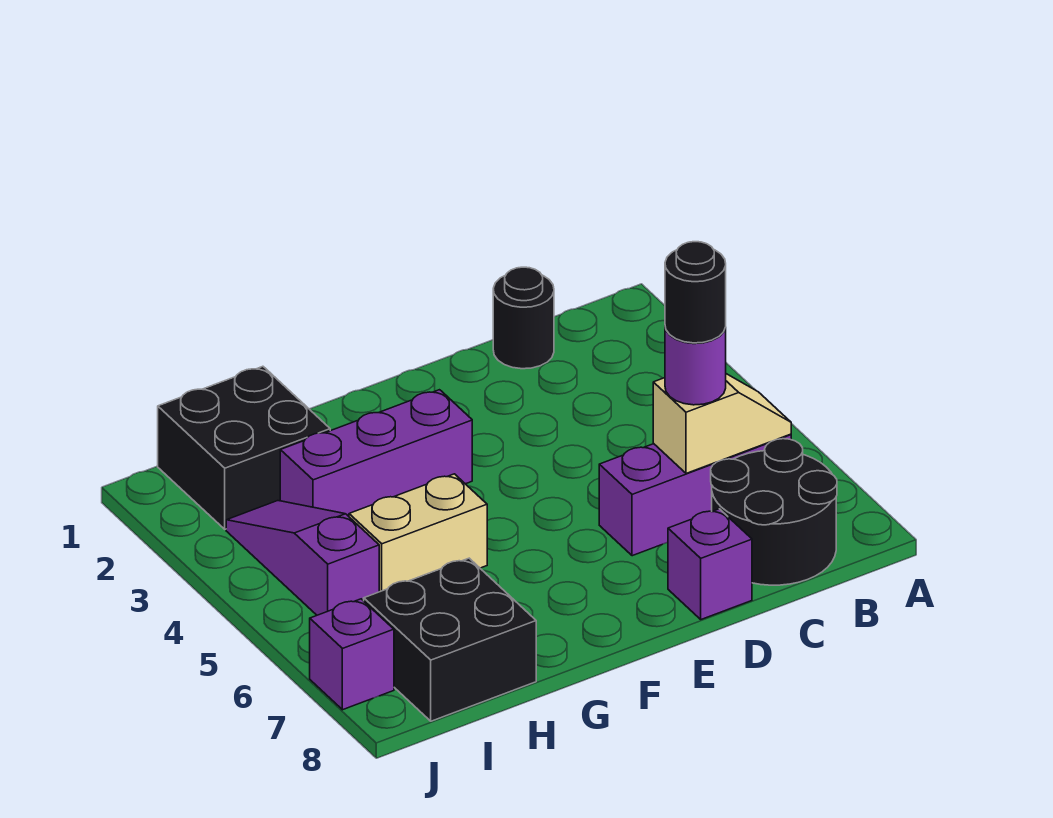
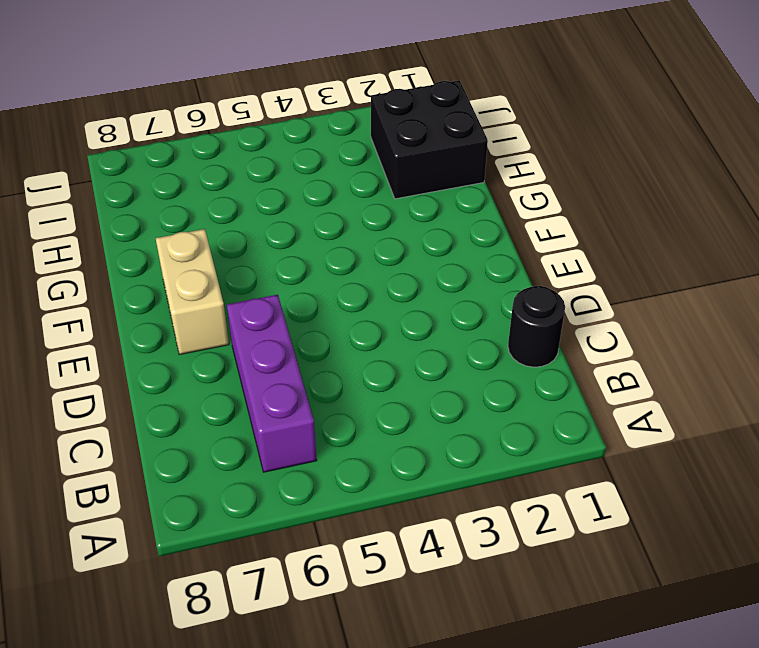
tan 1x2 brick [156,229,229,355] -> tan 1x2 brick moved to [349,474,487,592]
none -> black 2x2 round brick [711,439,837,585]
none -> purple 1x1 brick [668,509,752,619]
none -> purple 1x3 brick [280,390,472,516]

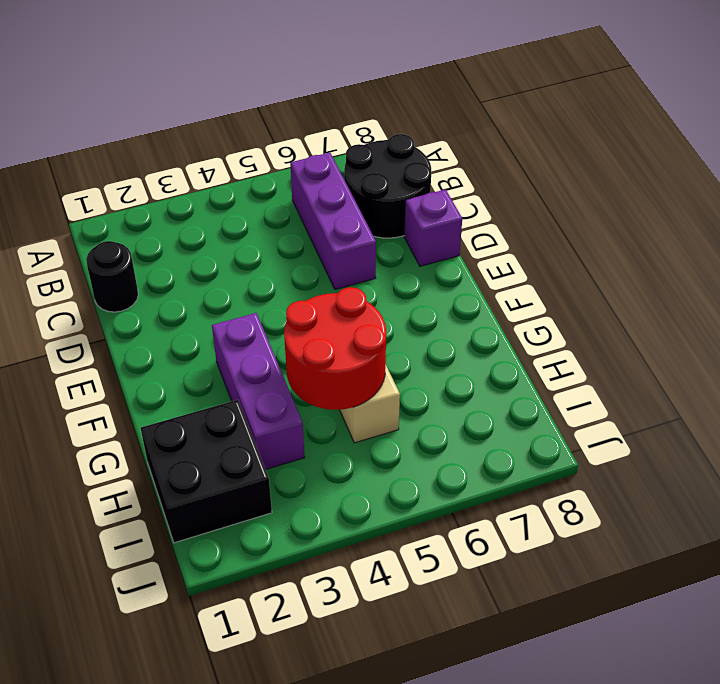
red 2x2 round brick [284,287,386,410] -> none
none -> black 2x2 brick [364,558,536,721]
none -> purple 1x3 slope [226,501,379,615]
none -> purple 1x1 brick [310,599,394,710]

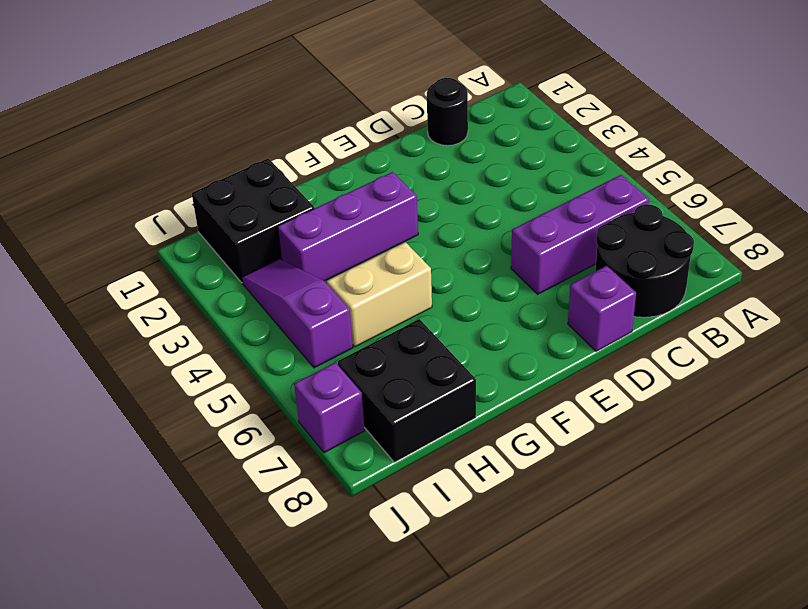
none -> tan 1x2 slope [653,374,791,473]
none -> purple 1x1 round brick [665,327,726,405]
none -> black 1x1 round brick [665,242,726,343]

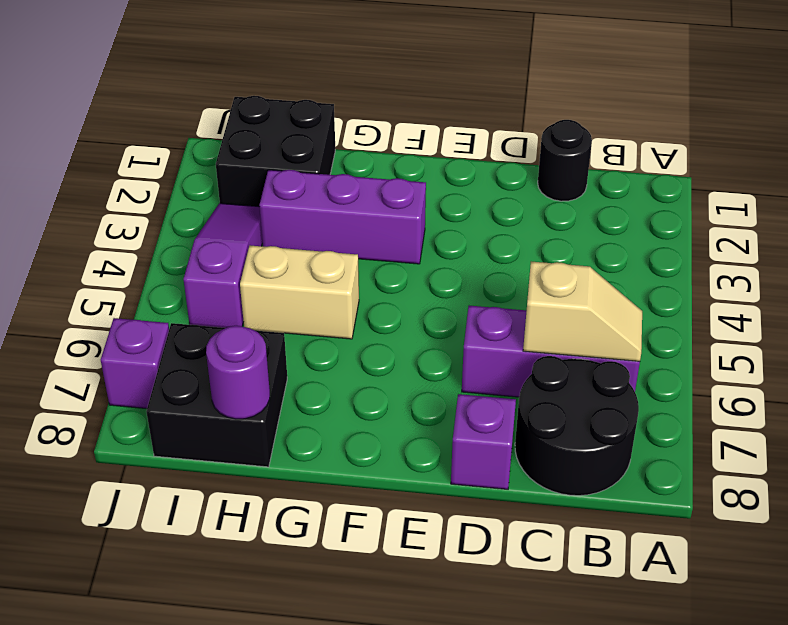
purple 1x1 round brick [206,326,270,419] -> purple 1x1 round brick moved to [665,327,726,405]
none -> black 1x1 round brick [665,242,726,343]

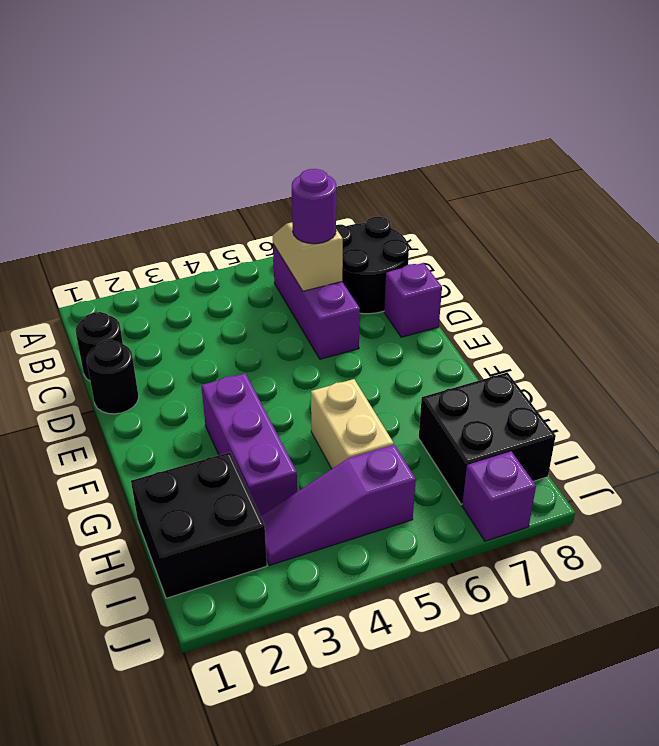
black 1x1 round brick [86,340,139,414] -> black 1x1 round brick moved to [665,242,726,343]

